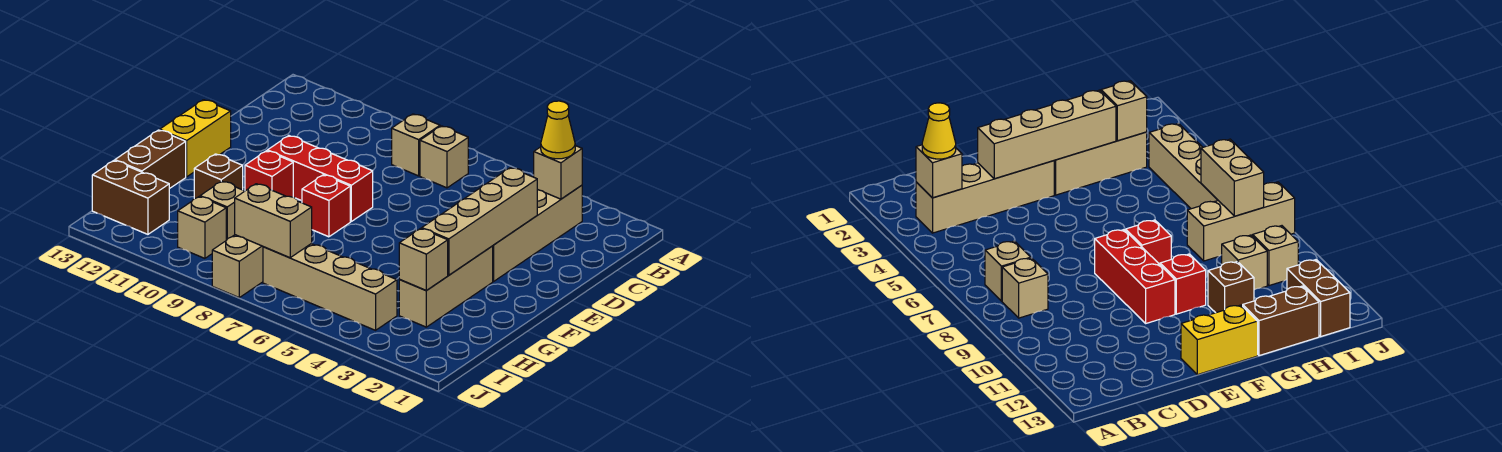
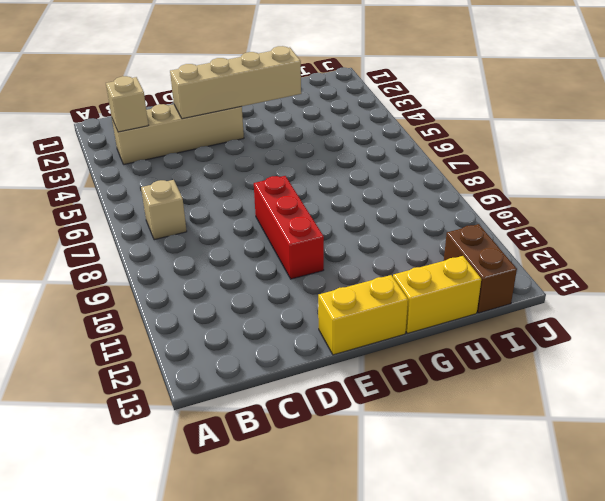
yellow 1x2 brick [393,256,481,333] -> brown 1x2 brick [115,130,186,189]
none -> tan 1x1 brick [392,114,440,176]
none -> tan 1x3 brick [399,246,493,327]
none -> red 1x1 brick [302,175,350,237]

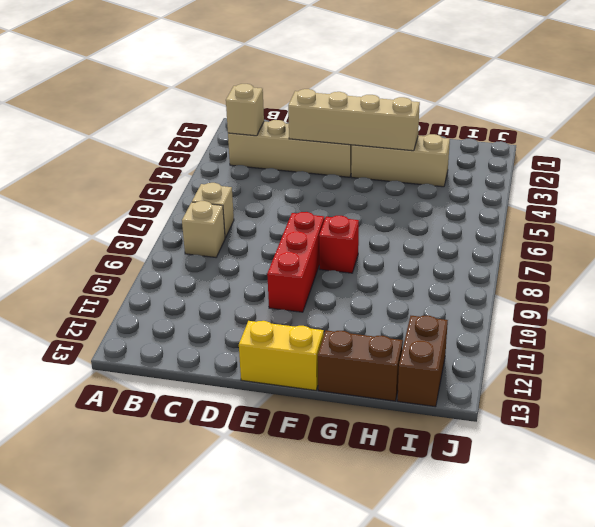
none -> red 1x1 brick [245,151,293,197]
none -> brown 1x1 brick [194,154,243,199]
none -> tan 1x3 brick [212,235,263,297]

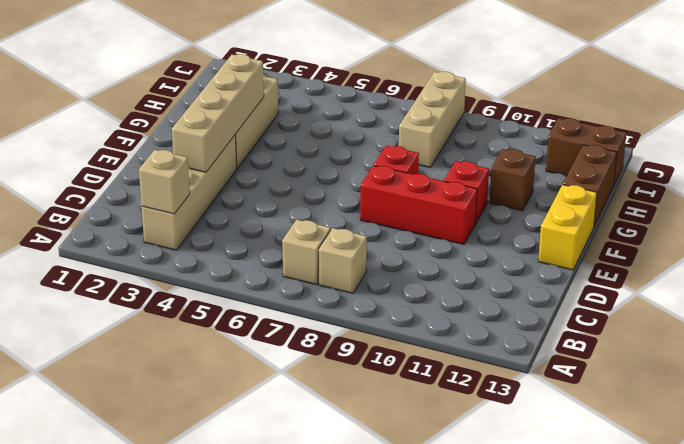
none -> tan 1x1 brick [200,181,244,240]
none -> tan 1x4 brick [263,244,397,330]
none -> tan 1x1 brick [178,197,226,258]

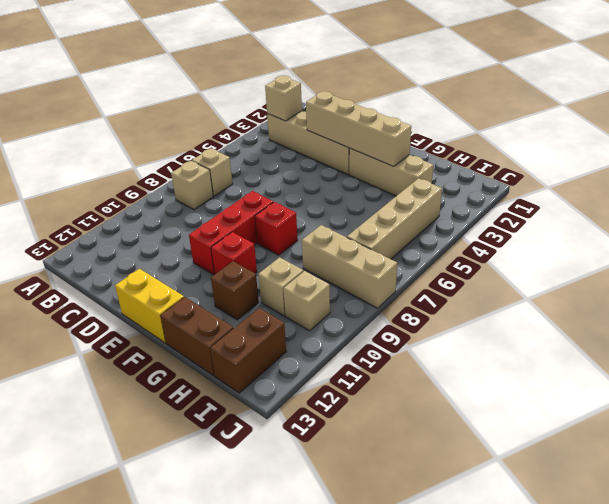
none -> tan 1x1 brick [399,228,448,291]
none -> tan 1x2 brick [235,184,312,258]
none -> yellow 1x1 cone [541,101,575,159]

